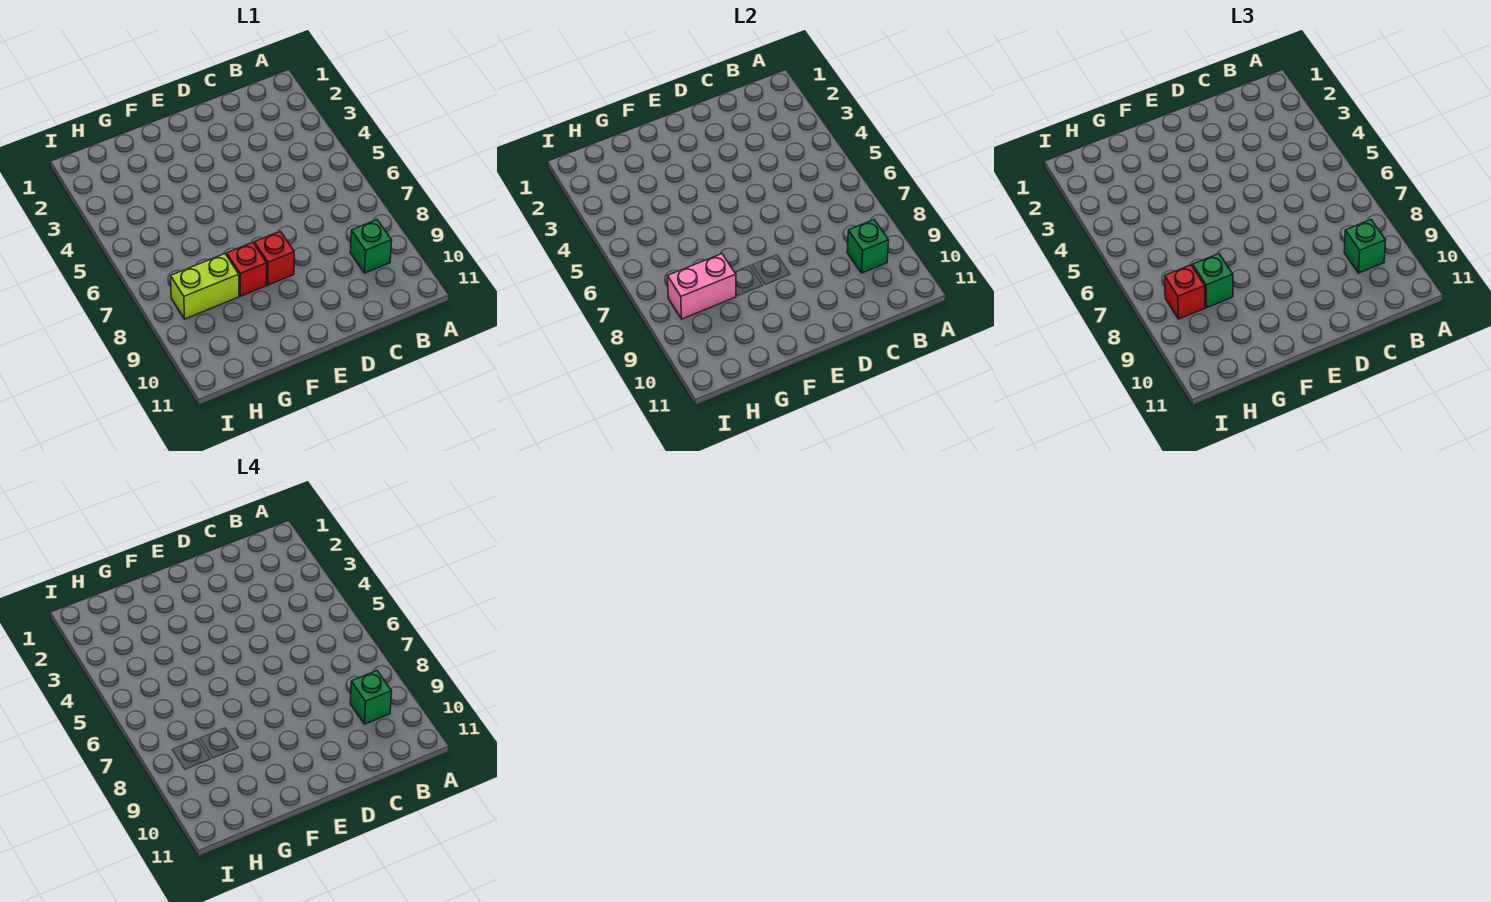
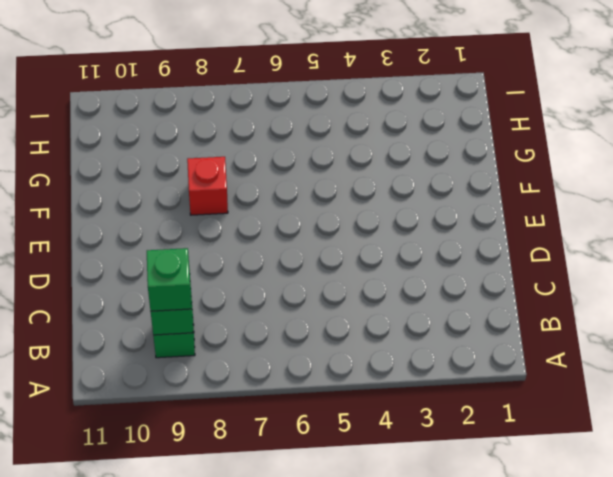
none -> red 1x1 brick [254,231,294,285]
none -> lime 1x2 brick [171,254,239,319]

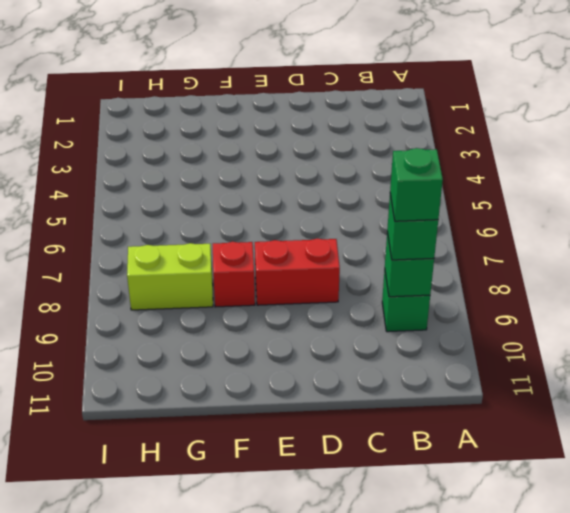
red 1x2 brick [255,239,340,305] -> red 1x1 brick [254,231,294,285]
none -> pink 1x2 brick [668,254,736,319]
none -> green 1x1 brick [1193,254,1233,308]

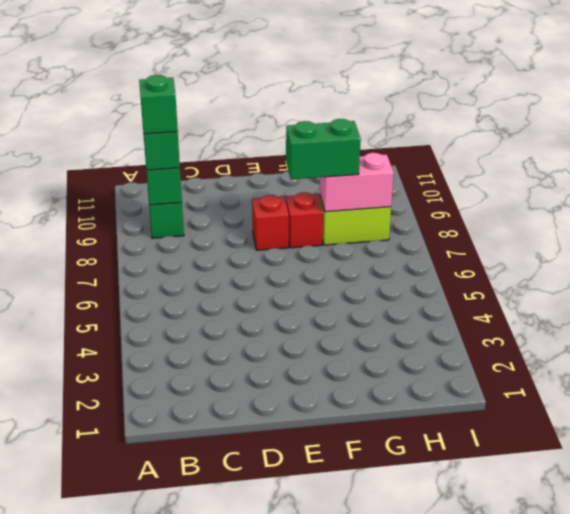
green 1x2 brick [286,119,361,179] -> green 1x1 brick [1193,254,1233,308]
none -> red 1x1 brick [1165,265,1205,319]

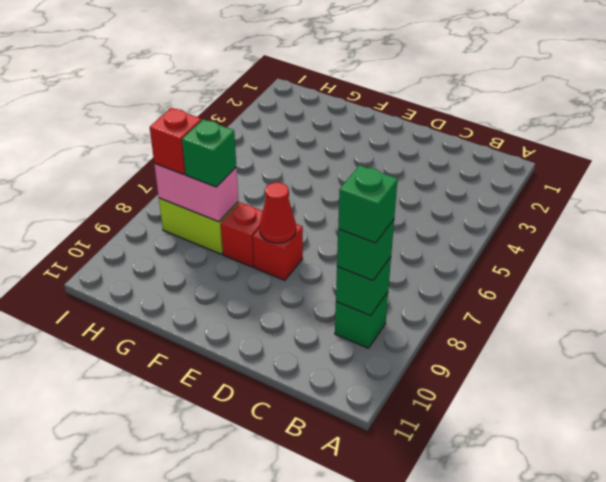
red 1x1 cone [260,182,296,243] -> none

